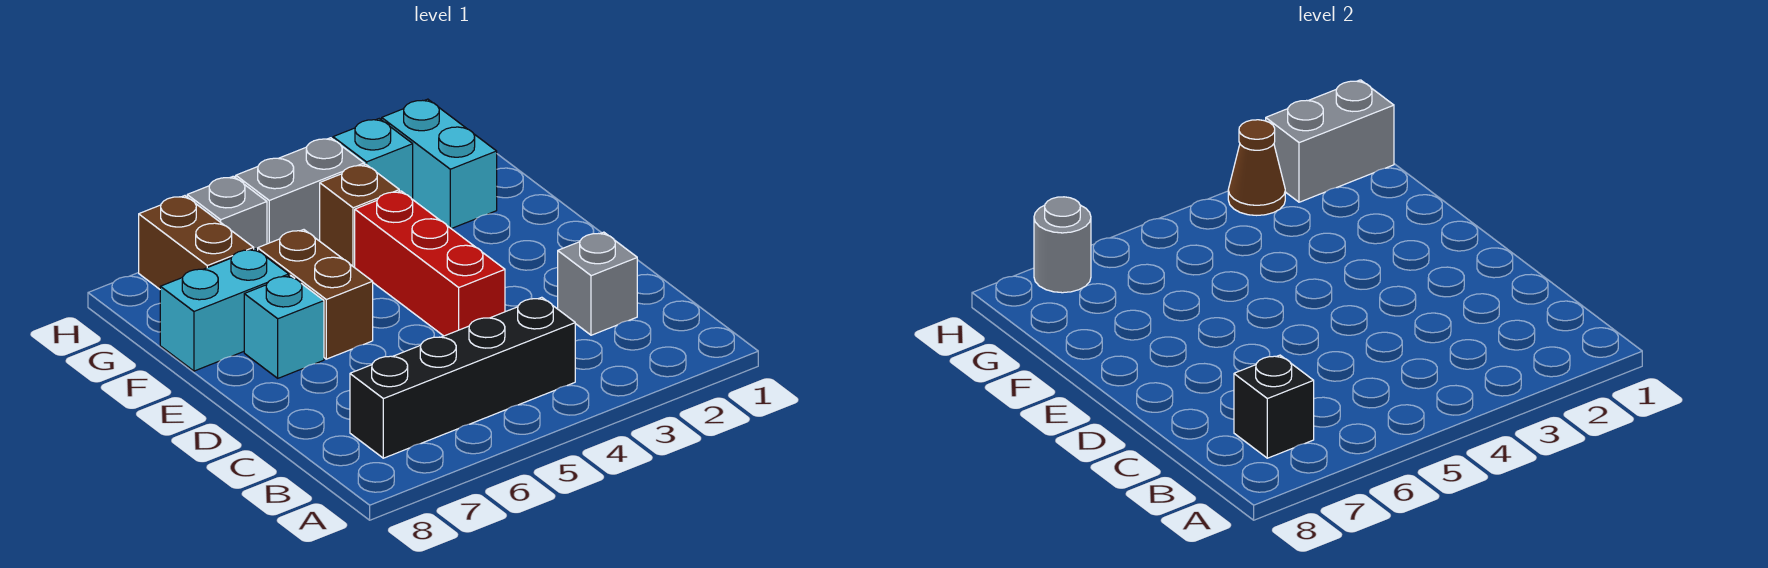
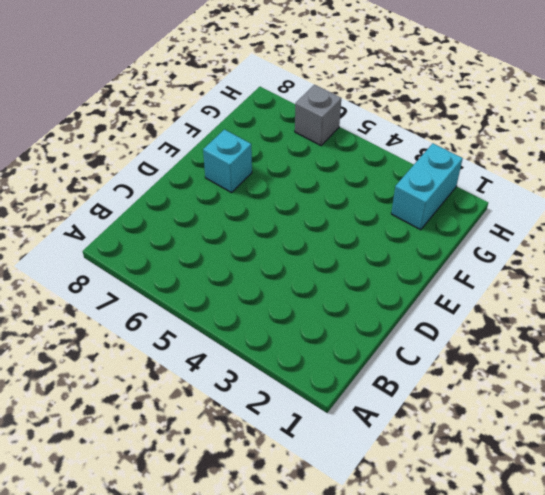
none -> black 1x4 brick [350,297,575,458]
none -> grey 1x1 brick [558,232,637,335]
none -> red 1x3 brick [354,191,505,336]

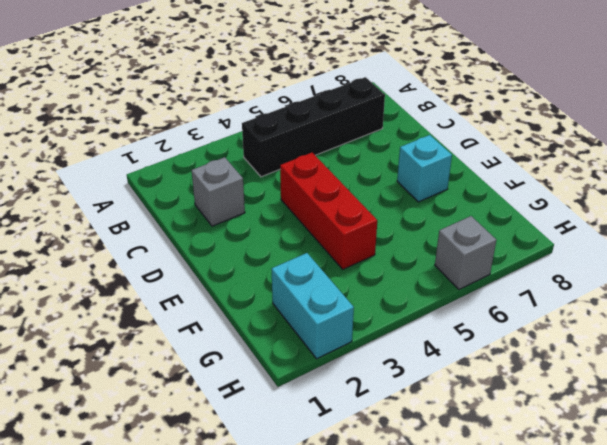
none -> brown 1x2 brick [258,230,373,359]
none -> cyan 1x2 brick [160,249,289,371]
none -> brown 1x1 brick [320,164,399,267]

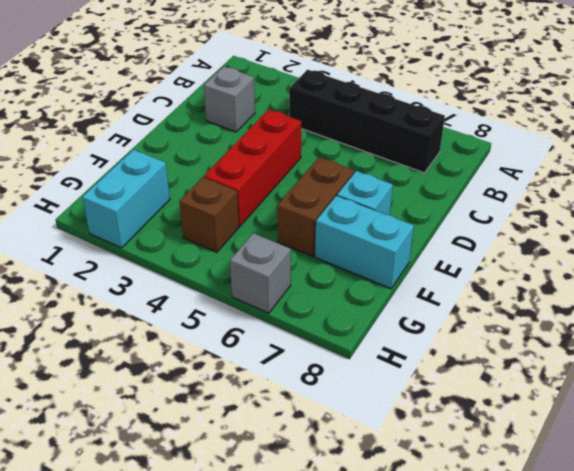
none -> brown 1x2 brick [139,196,254,289]
none -> cyan 1x1 brick [333,119,413,199]
none -> grey 1x2 brick [236,138,364,244]

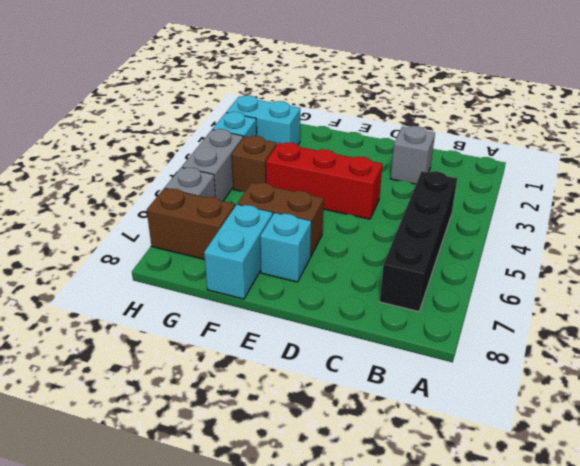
none -> black 1x1 brick [1234,355,1314,458]
none -> grey 1x2 brick [1266,80,1394,202]
none -> brown 1x1 cone [1228,120,1285,215]

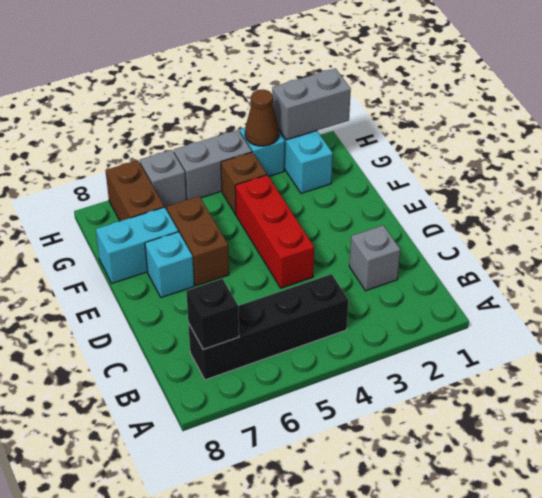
none -> grey 1x1 round brick [1034,197,1091,293]

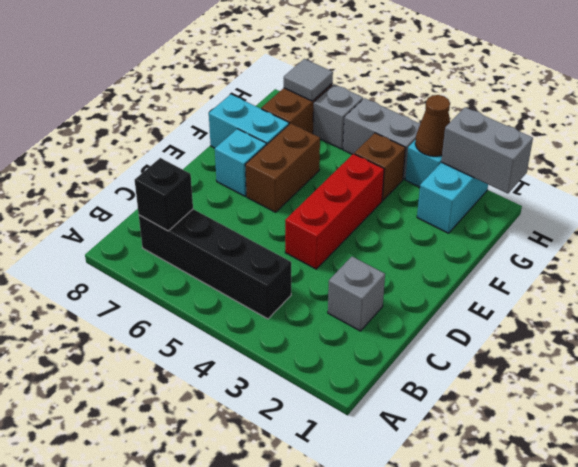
grey 1x1 tile [284,59,333,101] -> grey 1x1 round brick [1034,197,1091,293]

